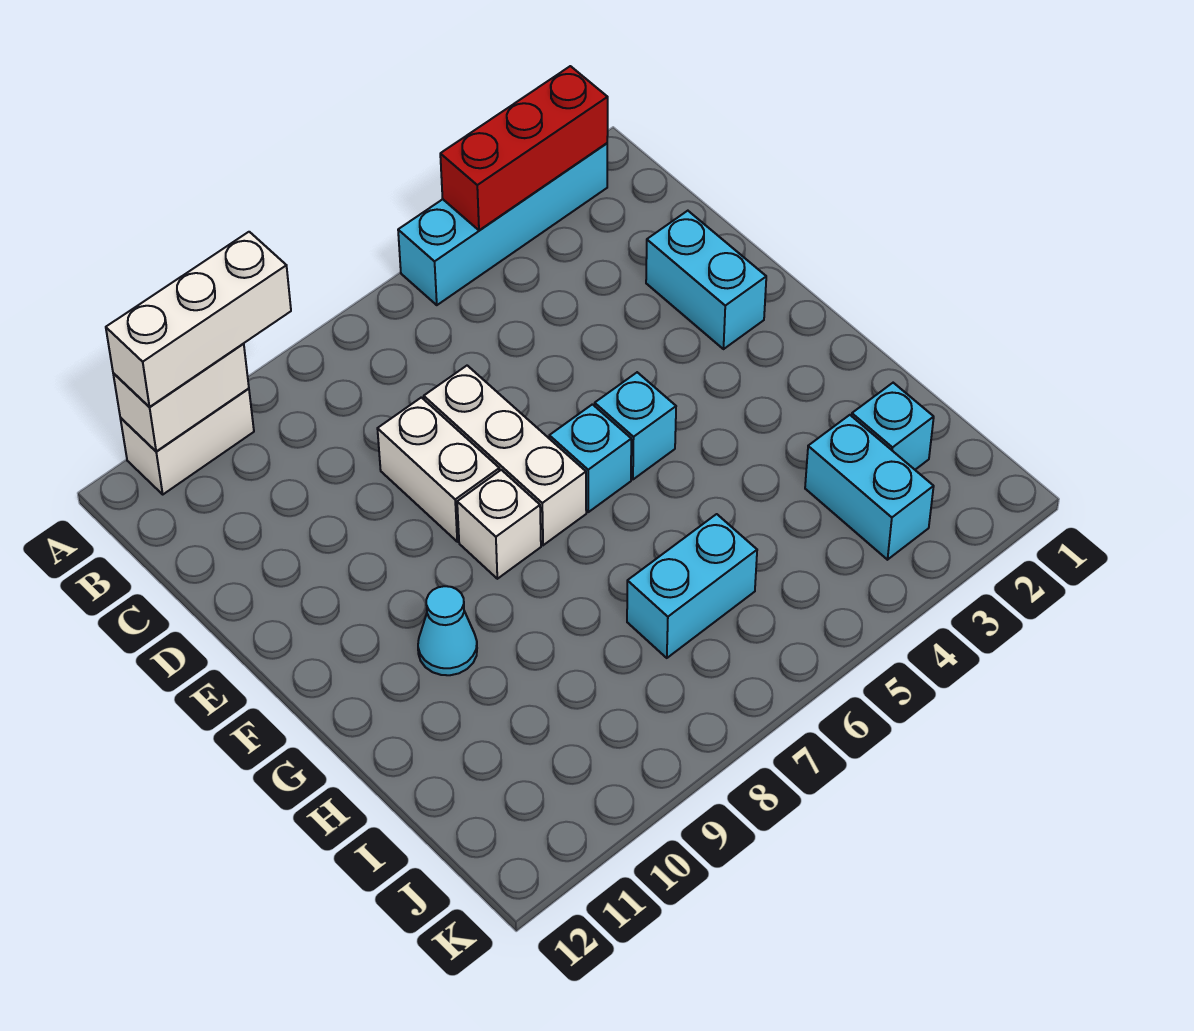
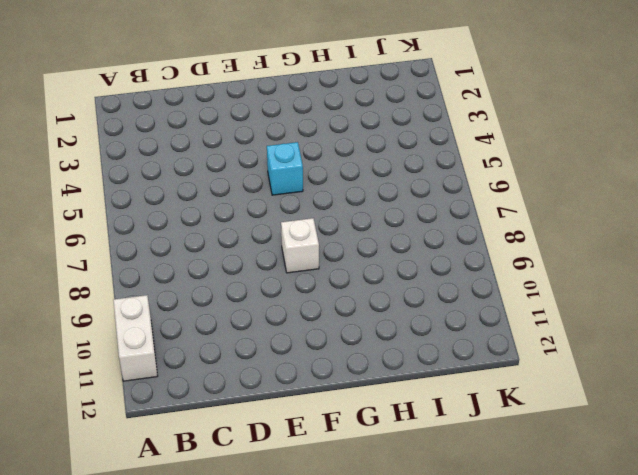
none -> cyan 1x4 brick [398,143,607,305]
none -> cyan 1x2 brick [646,211,766,349]
none -> white 1x3 brick [424,366,586,545]

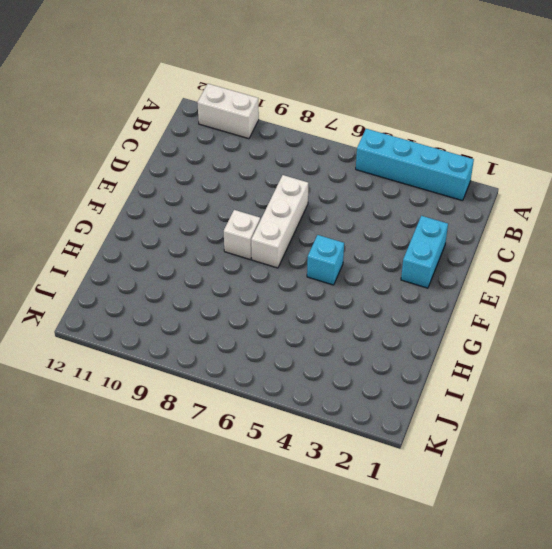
none -> white 1x2 brick [377,397,499,542]
none -> cyan 1x1 brick [549,404,631,512]
none -> cyan 1x1 cone [418,586,477,675]

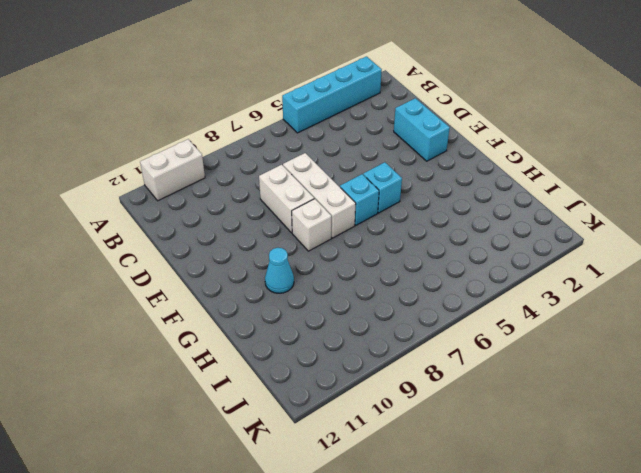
none -> cyan 1x1 brick [852,383,934,470]
none -> cyan 1x2 brick [805,415,934,560]
none -> cyan 1x2 brick [627,514,757,658]

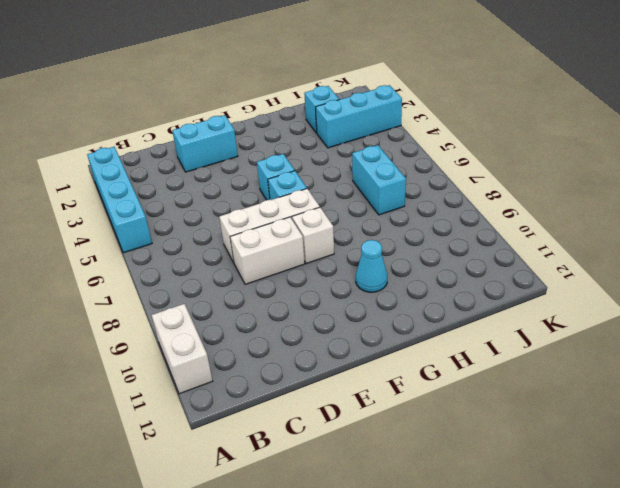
cyan 1x3 brick [316,85,402,148] -> cyan 1x2 brick [805,415,934,560]
none -> red 1x3 brick [440,66,608,230]
none -> white 1x2 brick [113,344,249,452]
none -> white 1x3 brick [106,232,291,407]

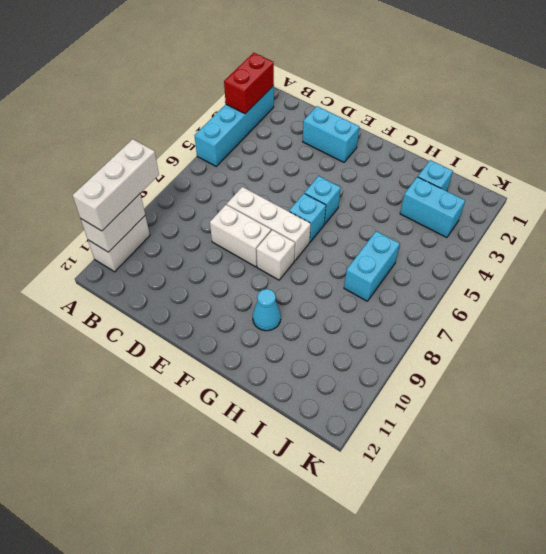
red 1x2 brick [224,53,274,114] -> red 1x3 brick [440,66,608,230]

